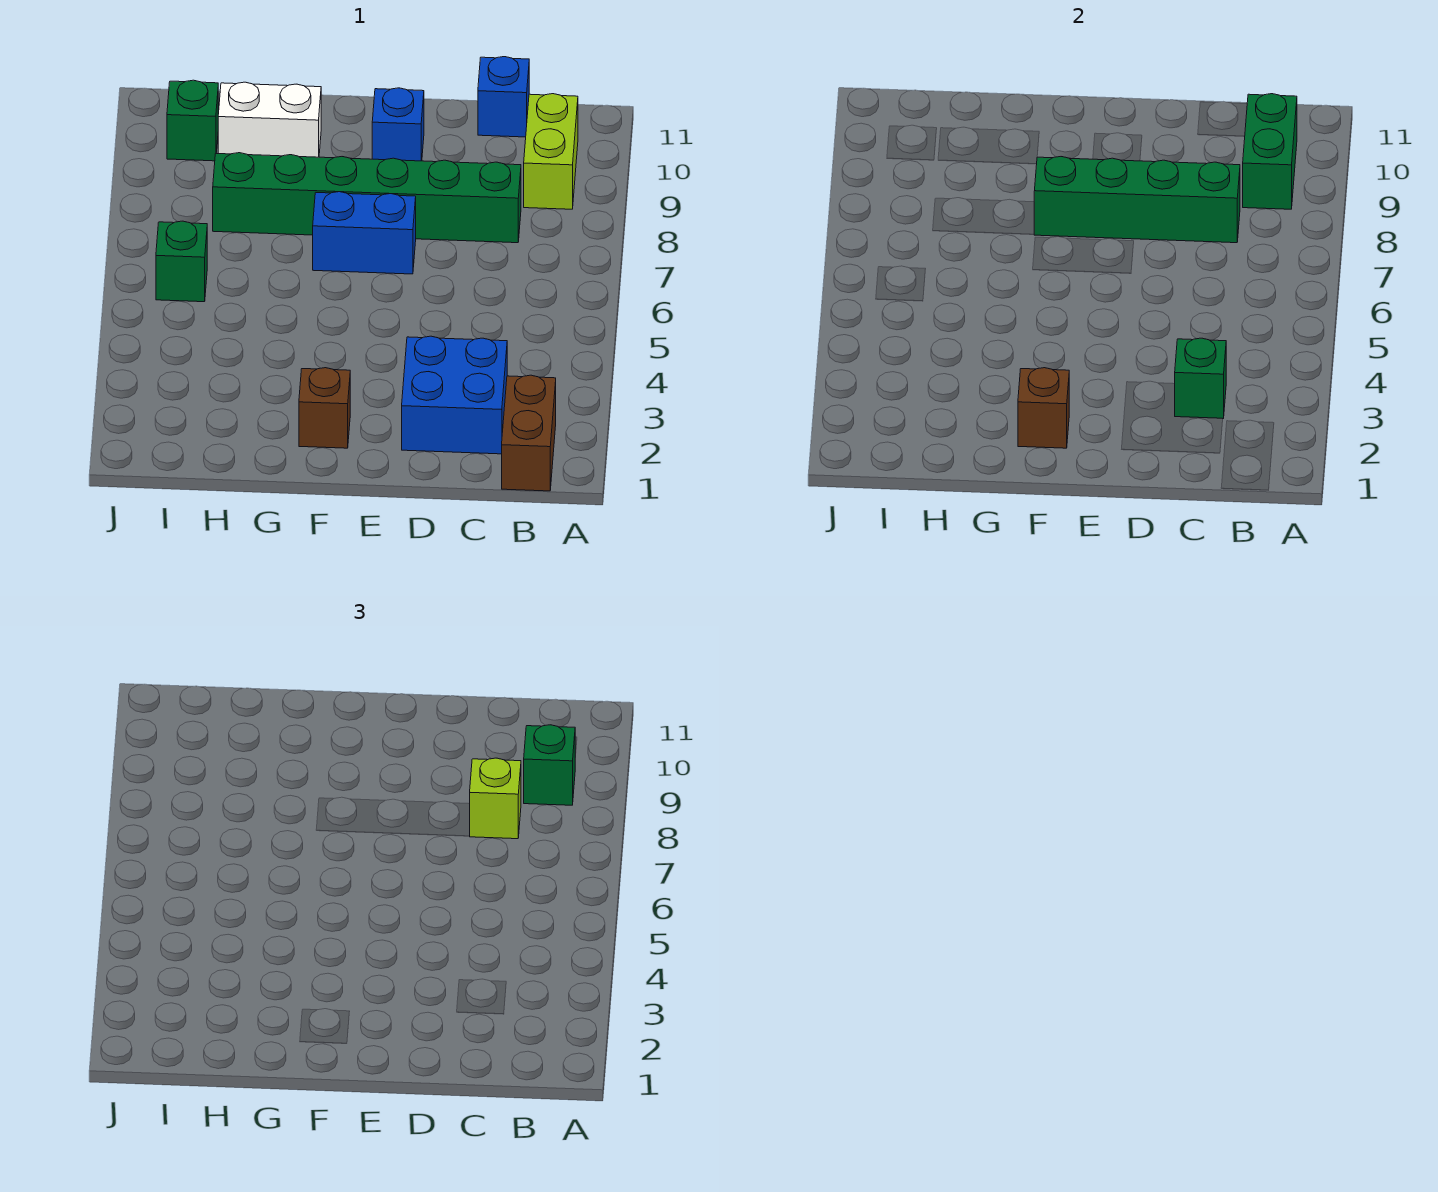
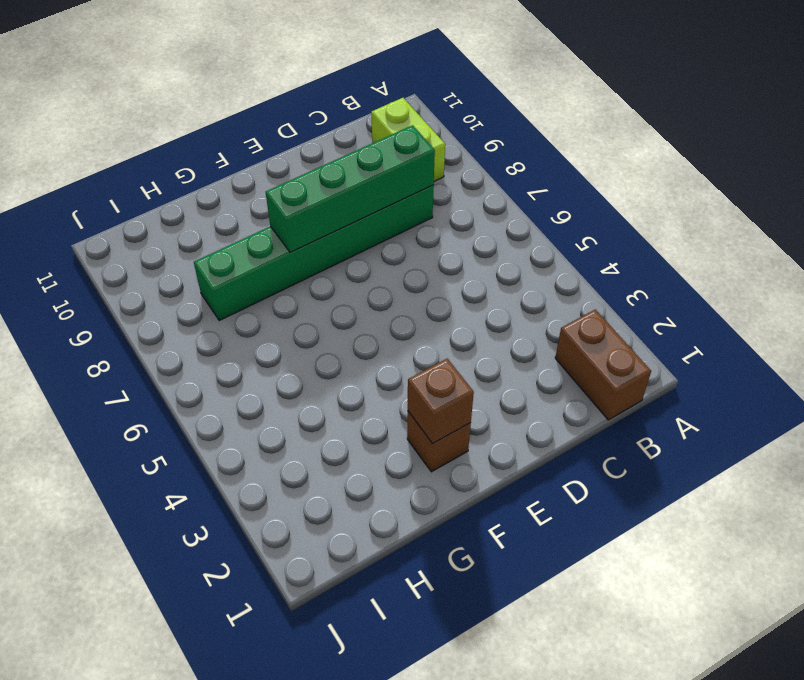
none -> blue 2x2 brick [402,336,507,454]
none -> blue 1x1 brick [478,57,529,137]
none -> blue 1x2 brick [313,192,416,274]

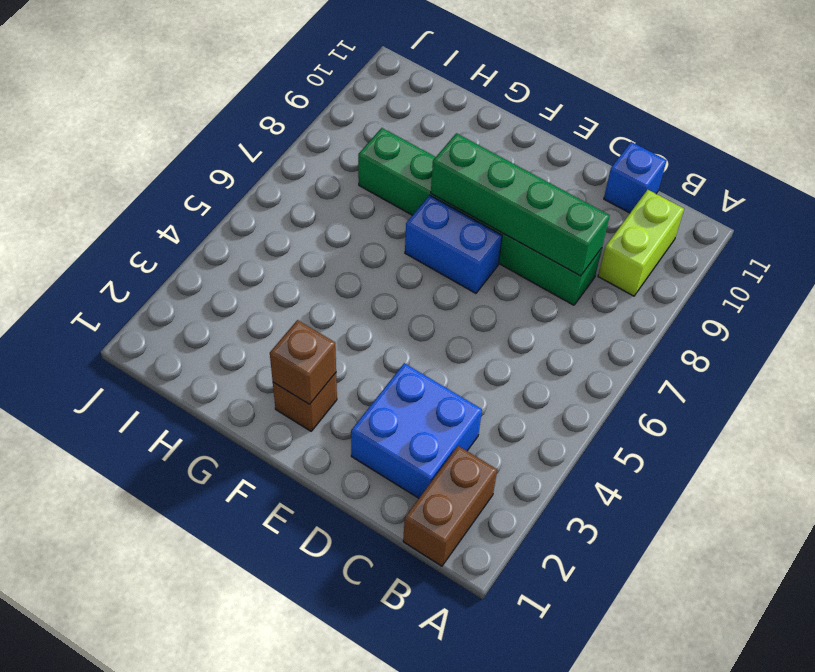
none -> blue 1x1 brick [372,88,424,161]
none -> white 1x2 brick [218,82,321,157]
none -> green 1x1 brick [156,221,207,302]

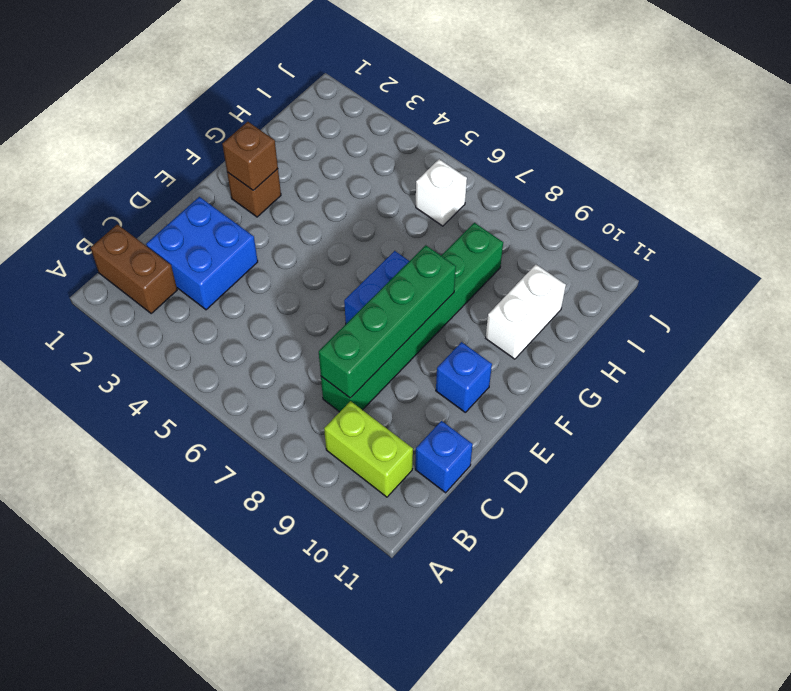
white 1x1 brick [416,159,467,226] -> green 1x1 brick [156,221,207,302]
none -> green 1x1 brick [167,80,218,161]
none -> green 1x2 brick [1243,94,1297,209]
none -> green 1x1 brick [1175,338,1226,418]

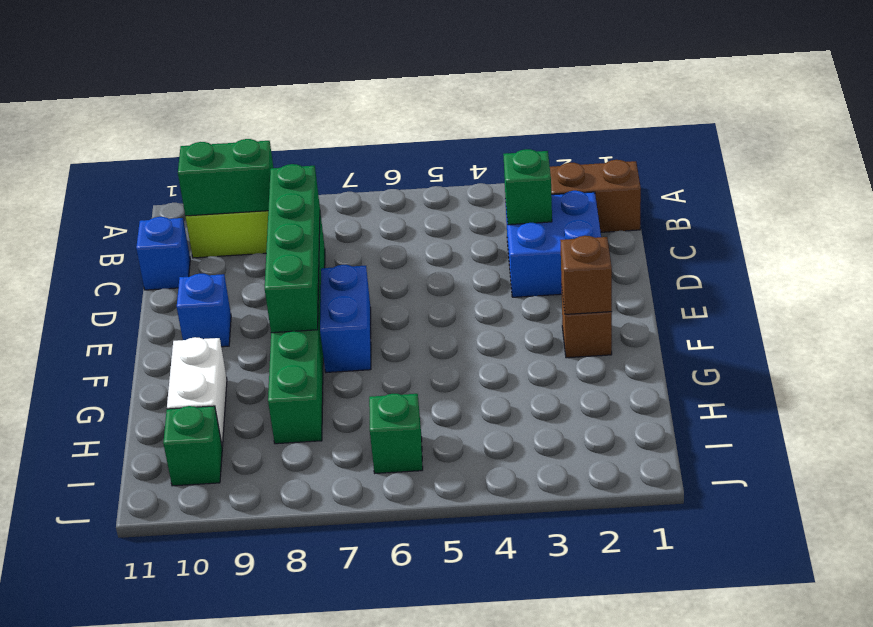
none -> green 1x1 brick [524,725,575,805]
none -> lime 1x1 brick [470,758,521,839]

